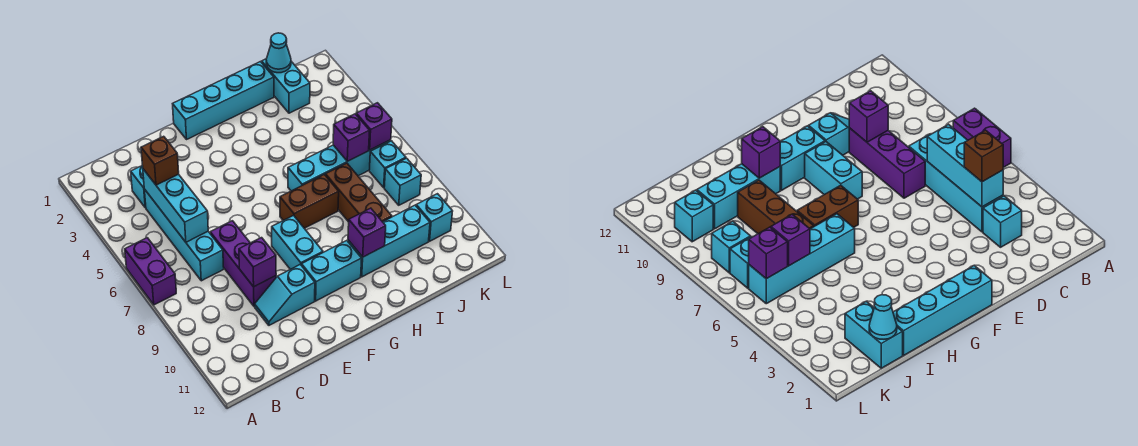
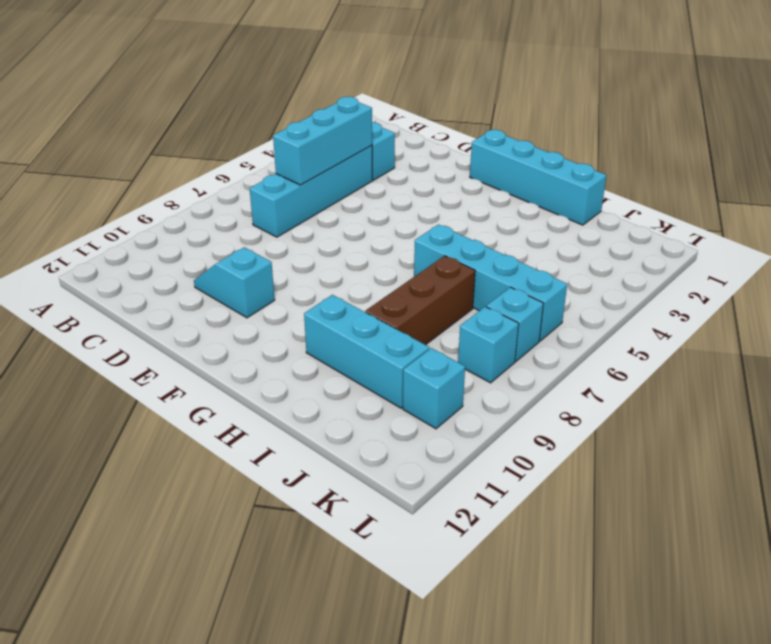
none -> purple 1x2 brick [125,238,176,305]
none -> purple 1x3 brick [210,221,276,306]
none -> cyan 1x2 brick [272,216,323,269]

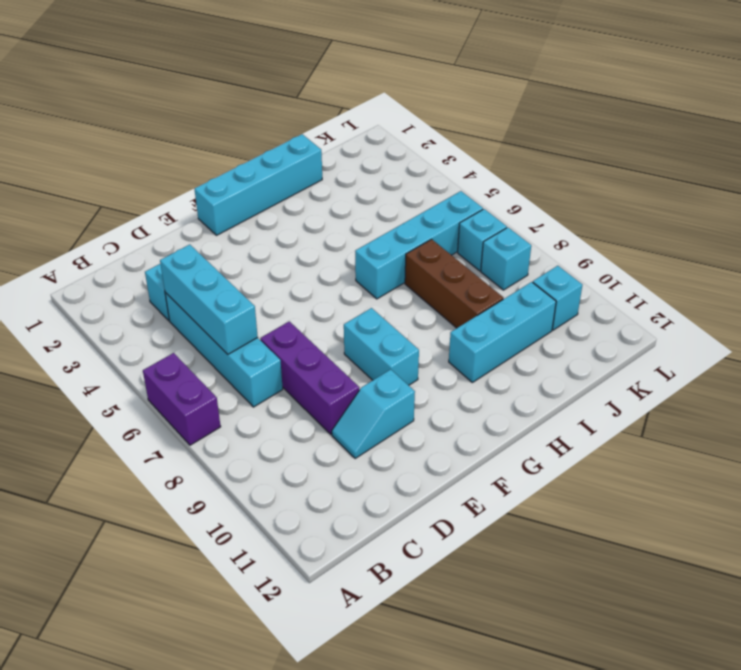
none -> cyan 1x2 brick [302,241,362,301]
none -> brown 1x2 brick [280,174,339,228]
none -> cyan 1x2 brick [262,59,310,113]

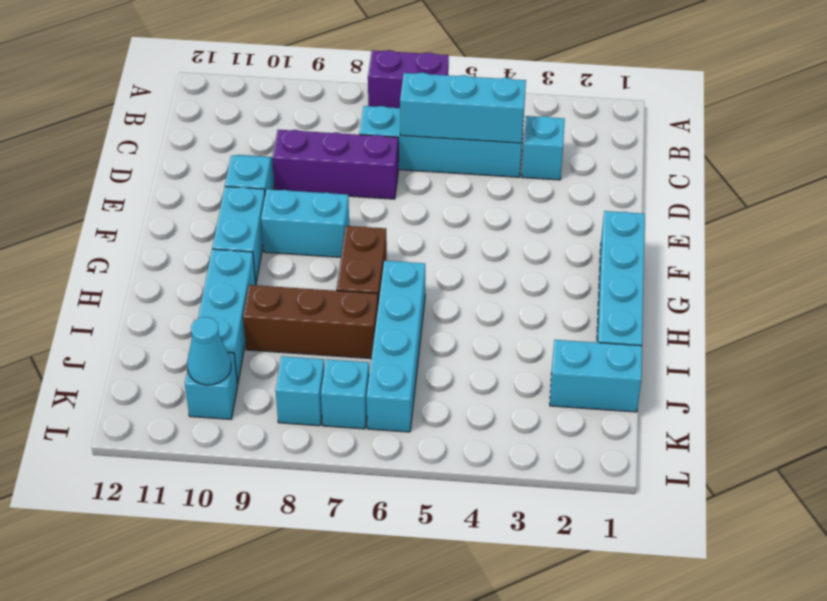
cyan 1x1 cone [187,317,231,385] -> cyan 1x1 cone moved to [266,33,291,73]
none -> purple 1x1 brick [239,238,276,287]
none -> purple 1x1 brick [348,208,386,257]
none -> purple 1x1 brick [333,114,370,161]

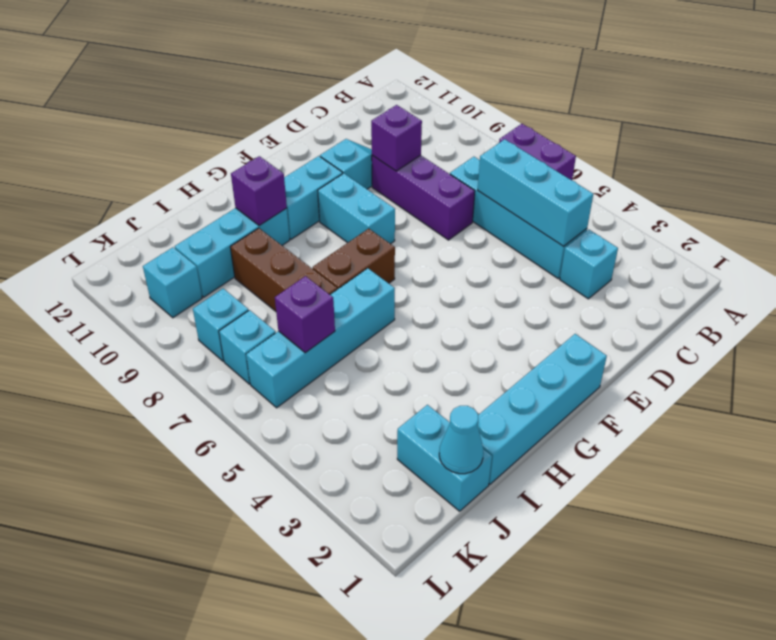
none -> purple 1x1 brick [356,103,392,150]
none -> brown 1x1 brick [141,136,179,185]

